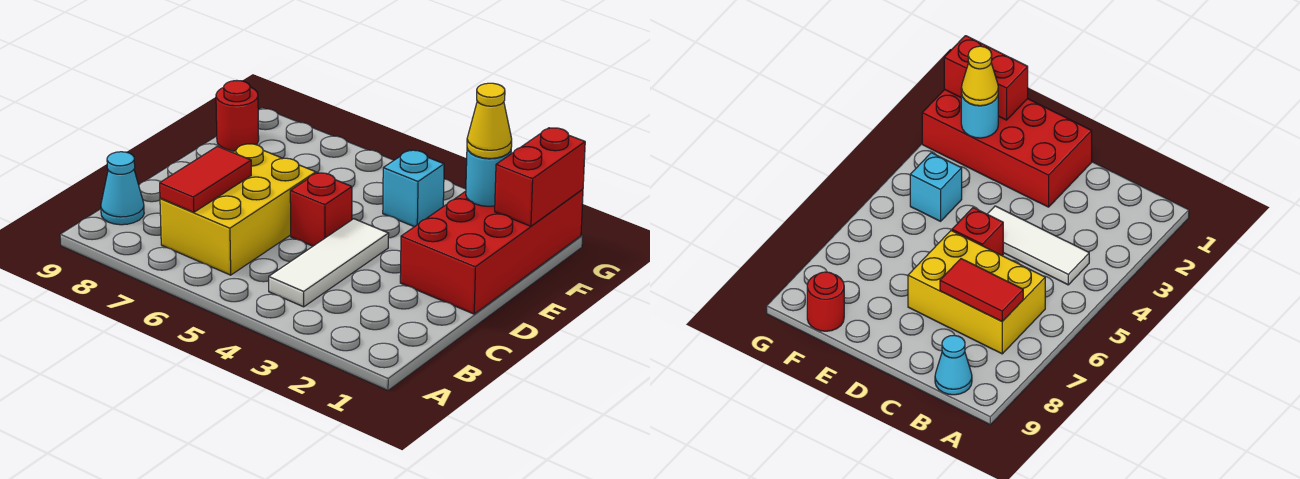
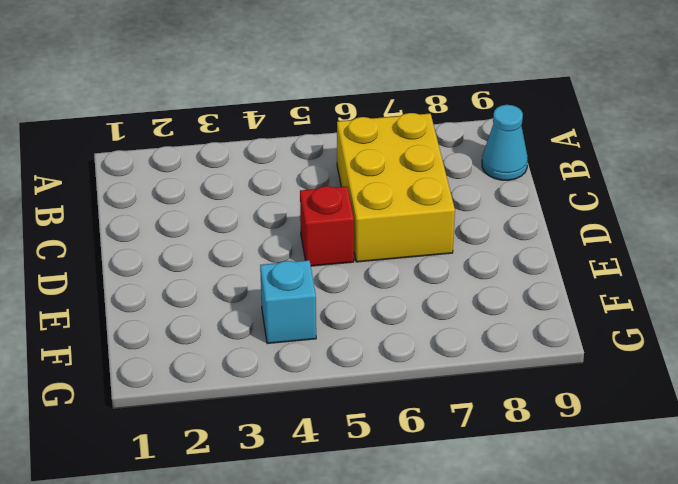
none -> white 1x3 tile [269,219,389,307]
none -> red 2x4 brick [400,189,583,314]

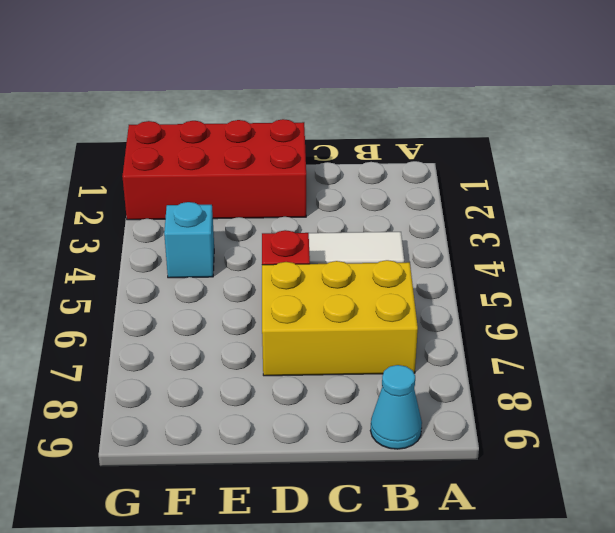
none -> red 1x1 round brick [216,81,259,151]
none -> red 1x2 tile [160,146,251,212]

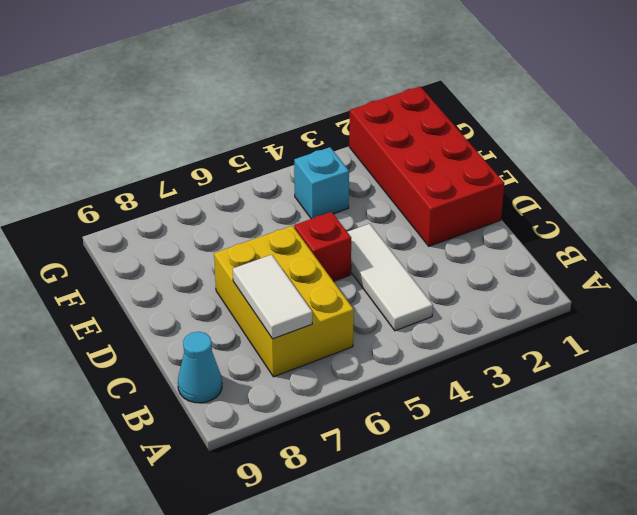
white 1x2 tile [233,255,312,339] -> red 1x2 tile [160,146,251,212]
none -> red 1x1 round brick [216,81,259,151]
none -> red 1x2 brick [495,128,585,226]

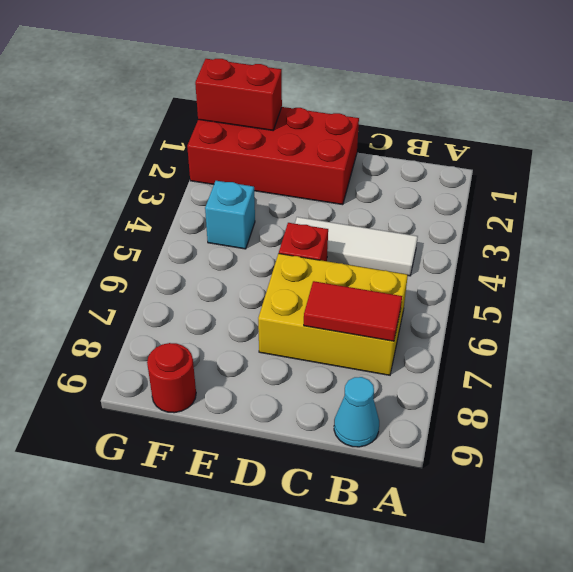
none -> cyan 1x1 round brick [466,149,511,206]
none -> yellow 1x1 cone [467,83,512,158]

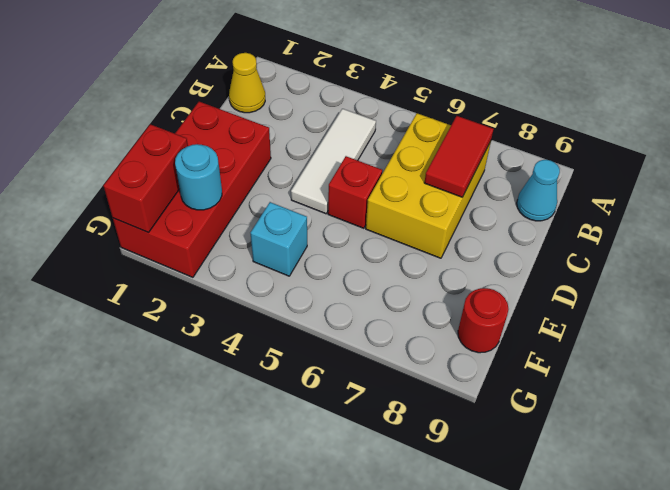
yellow 1x1 cone [229,53,265,113] -> yellow 1x1 cone moved to [467,83,512,158]

